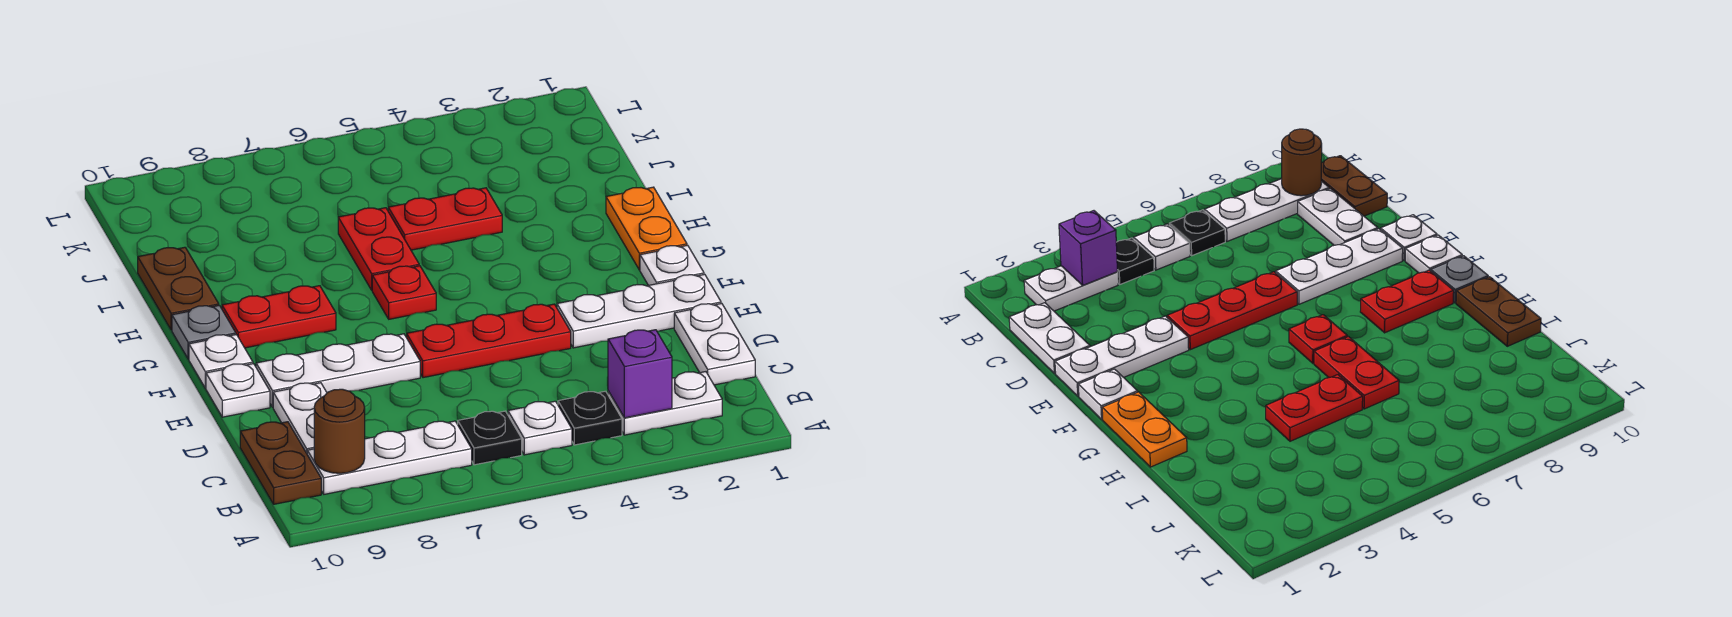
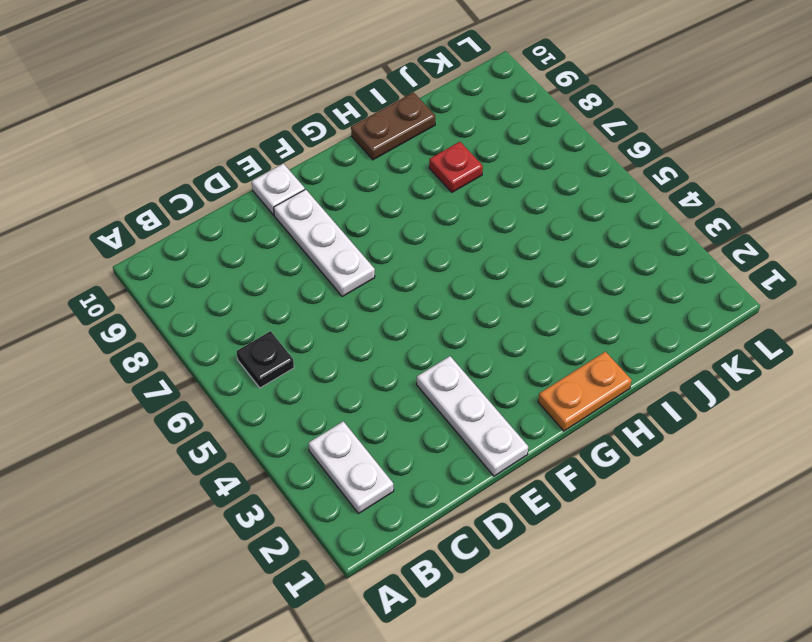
red 1x1 plate [429,142,483,192] -> red 1x1 plate moved to [372,266,436,319]
none -> black 1x1 plate [558,391,622,445]
none -> white 1x1 plate [508,401,572,455]
none -> white 1x3 plate [307,421,472,494]

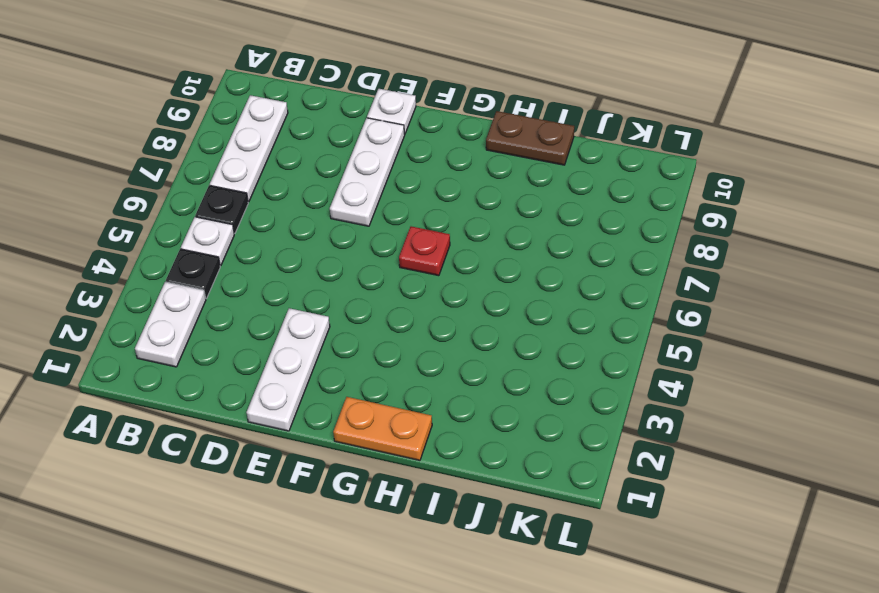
none -> brown 1x2 plate [240,422,321,504]
none -> white 1x2 plate [674,303,755,385]
none -> white 1x2 plate [273,383,327,453]

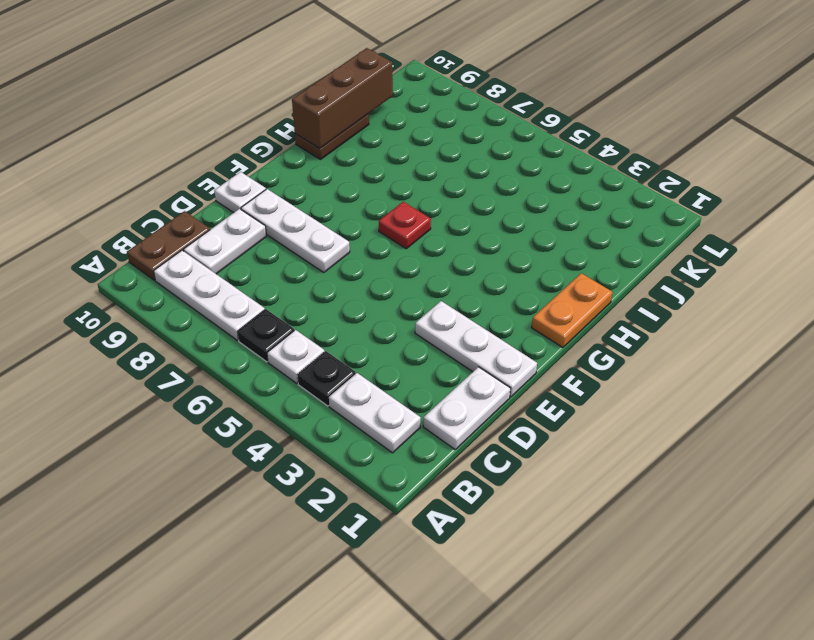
brown 1x3 brick [292,48,393,148] -> none
none -> red 1x3 plate [407,304,571,378]
none -> white 1x1 plate [640,245,704,285]
none -> white 1x1 plate [189,335,253,388]

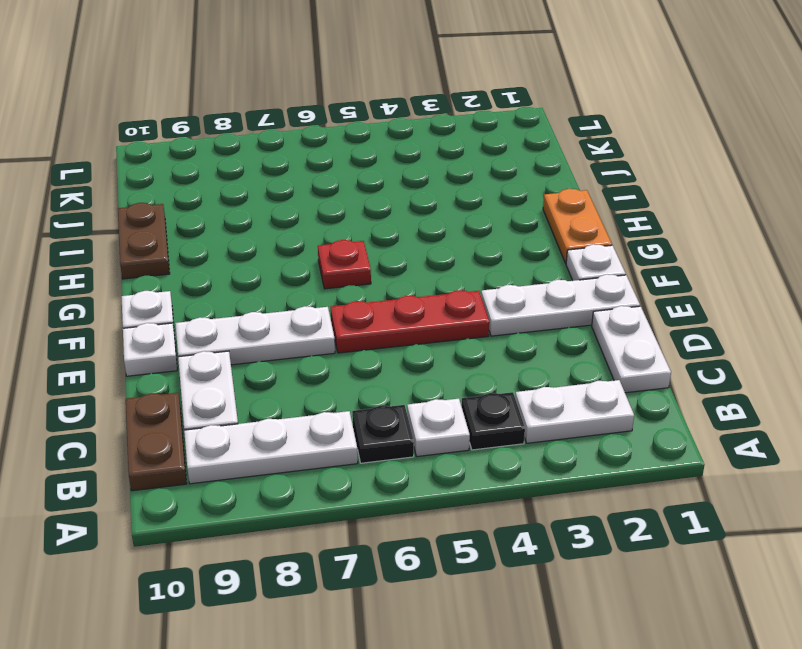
none -> red 1x2 plate [222,286,336,348]
none -> grey 1x1 plate [172,305,236,359]
none -> red 1x2 plate [338,208,419,290]

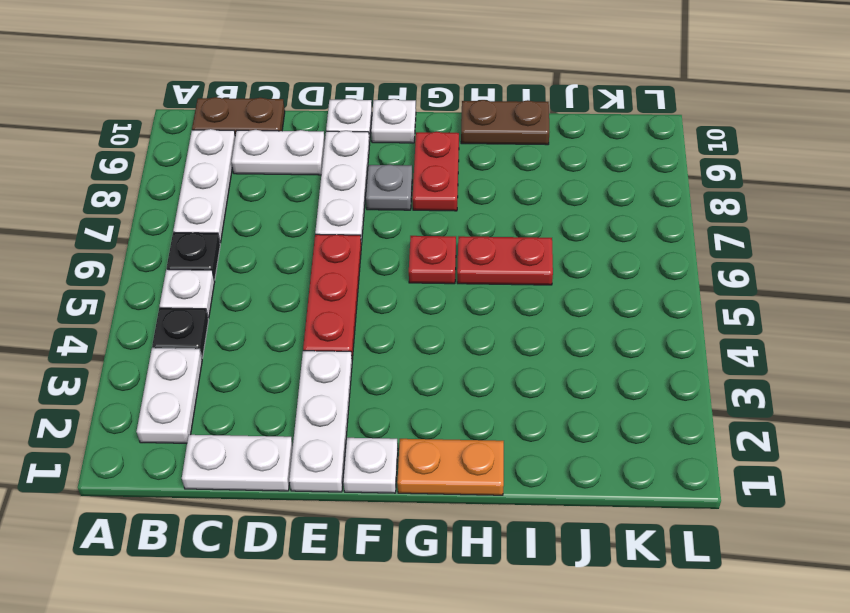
grey 1x1 plate [366,165,412,210] -> grey 1x1 plate moved to [172,305,236,359]
none -> red 1x2 plate [388,188,502,250]
none -> purple 1x1 brick [608,330,672,418]
none -> brown 1x1 round brick [314,389,365,473]

